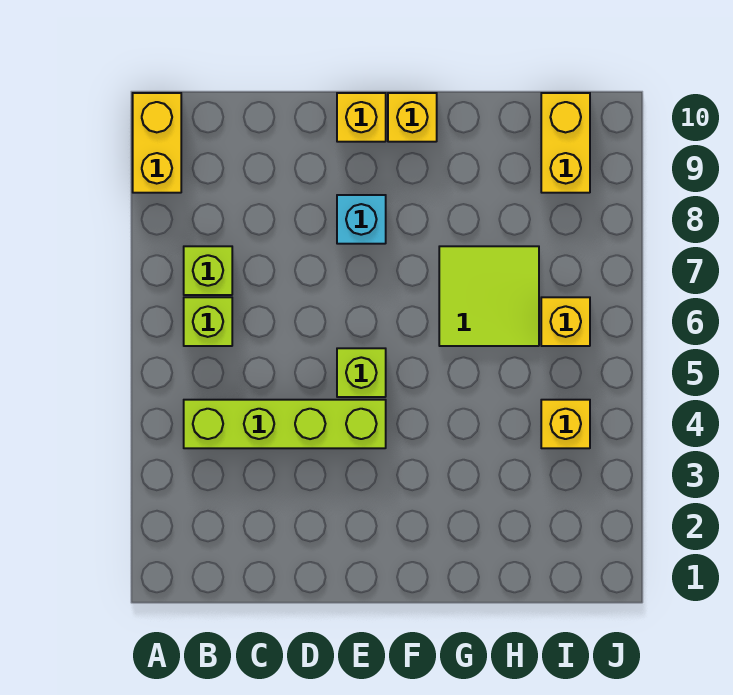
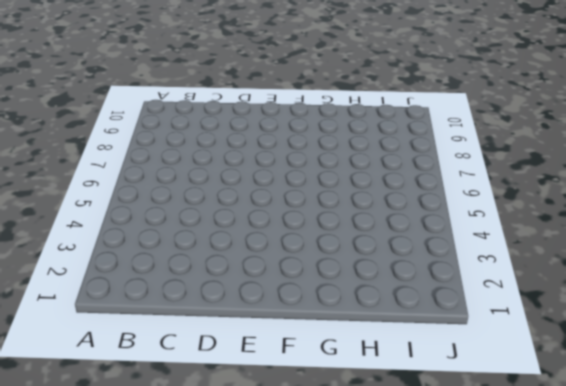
none -> yellow 1x2 brick [133,93,181,193]
none -> lime 1x4 brick [184,400,386,448]
none -> lime 1x1 brick [184,297,232,346]

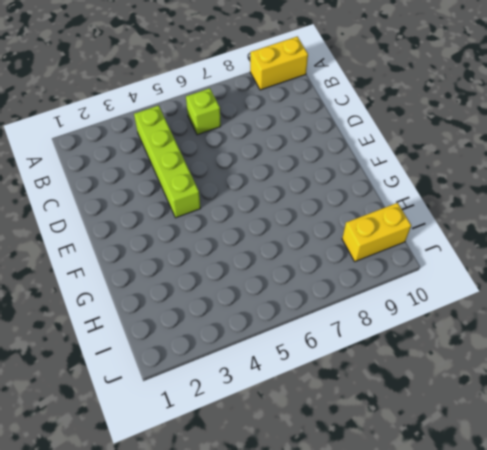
none -> lime 1x1 brick [184,246,232,295]
none -> lime 1x1 brick [337,348,386,397]
none -> cyan 1x1 brick [337,195,386,244]

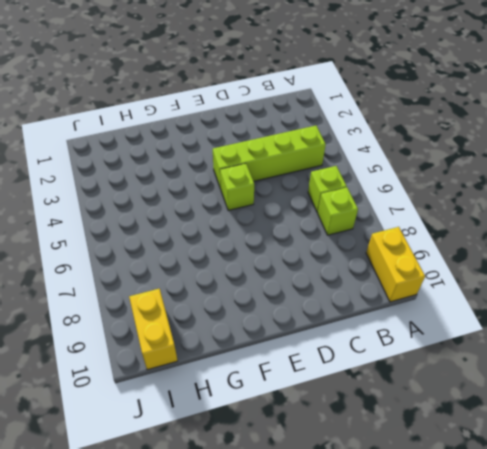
none -> cyan 1x1 brick [337,195,386,244]
none -> yellow 1x1 brick [337,93,386,142]
none -> yellow 1x1 brick [388,93,437,142]

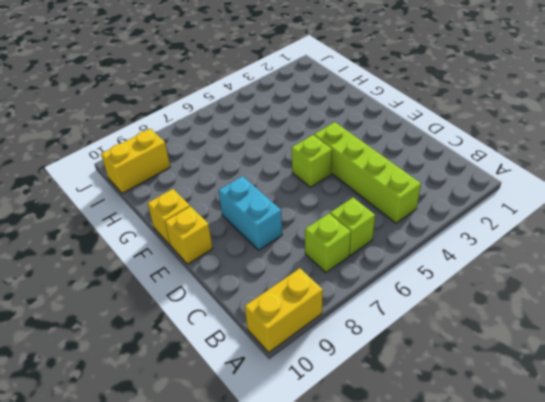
cyan 1x2 brick [218,176,282,250] -> cyan 1x1 brick [337,195,386,244]
none -> lime 2x2 tile [439,246,539,346]
none -> yellow 1x1 brick [541,400,590,448]
none -> yellow 1x1 brick [541,297,590,346]

